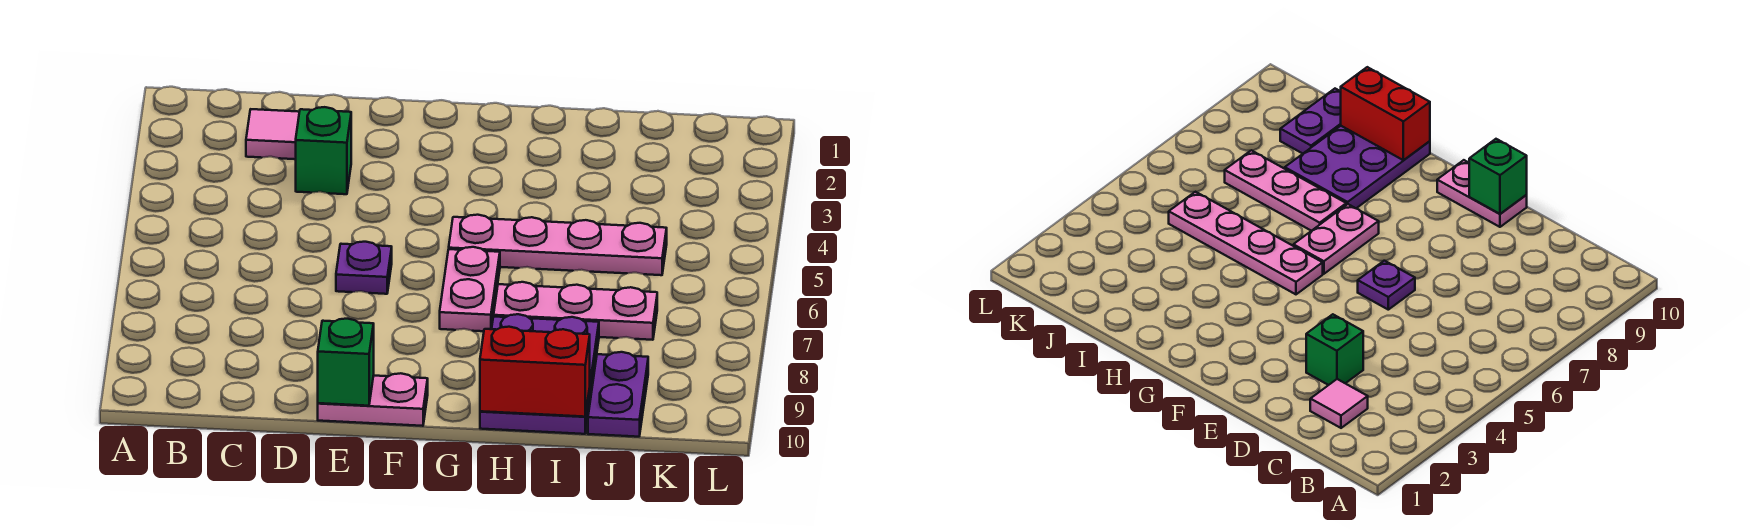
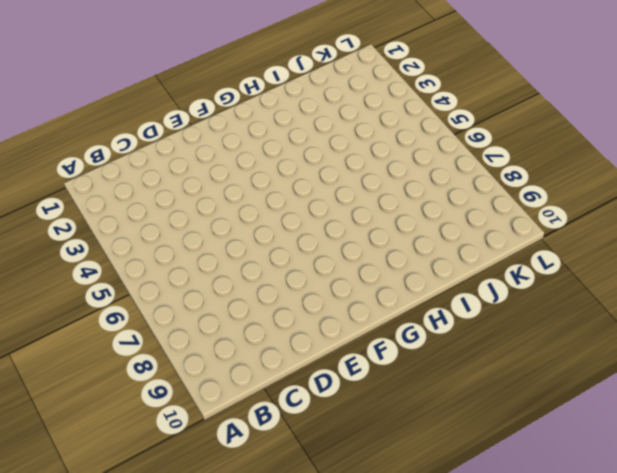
none -> pink 1x1 tile [246,109,299,159]
none -> green 1x1 brick [296,107,351,194]

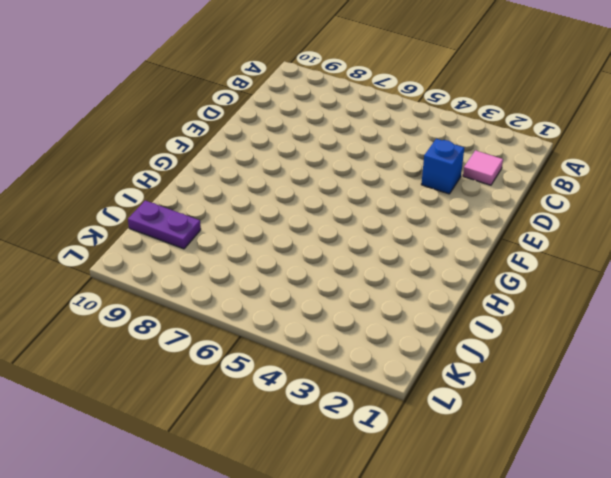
blue 1x1 brick [421,139,464,194] -> green 1x1 brick [296,107,351,194]
none -> purple 1x1 plate [336,242,392,294]
none -> pink 1x2 plate [318,373,428,426]

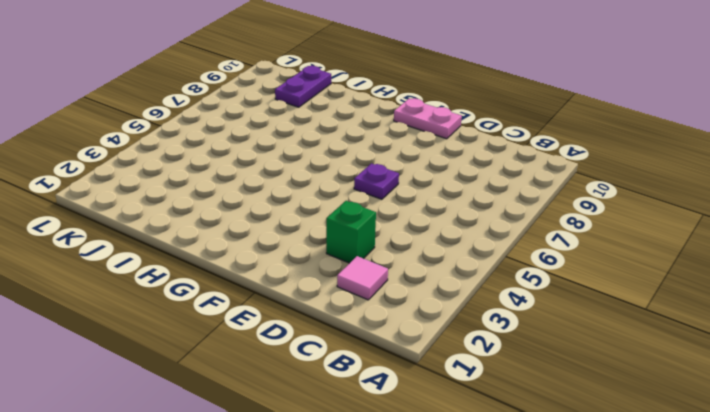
none -> pink 1x4 plate [449,215,667,275]
none -> pink 1x2 plate [440,247,500,331]

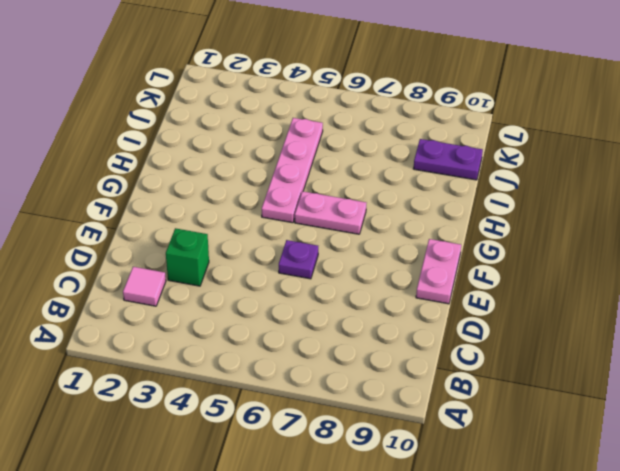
none -> pink 1x3 plate [494,282,657,340]
none -> purple 2x3 plate [480,314,599,434]

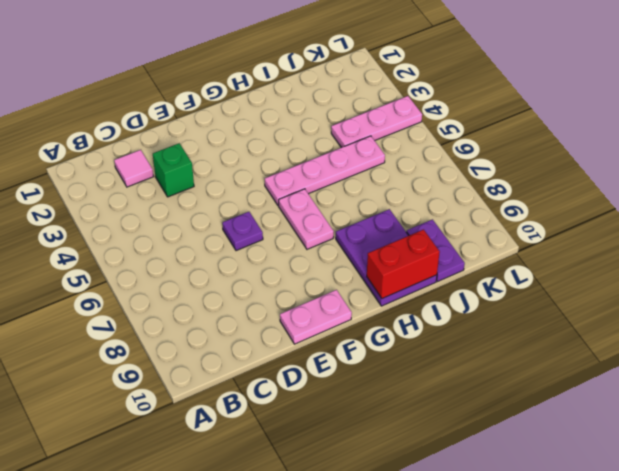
pink 1x3 plate [331,96,422,148] -> pink 1x3 plate moved to [494,282,657,340]
none -> green 1x1 brick [318,319,374,406]

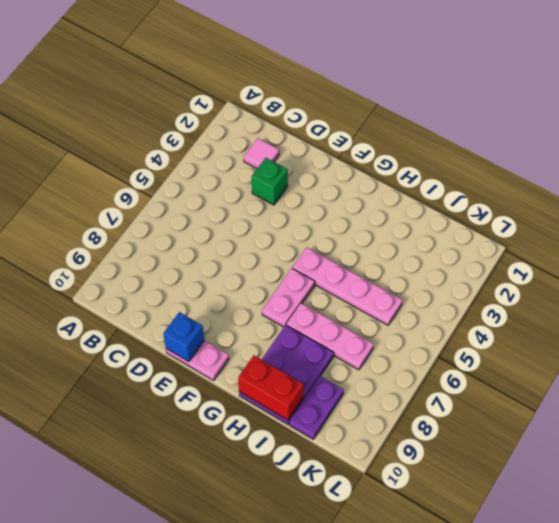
blue 1x1 brick [163,312,204,362] -> green 1x1 brick [318,319,374,406]
none -> purple 1x1 plate [336,242,392,294]

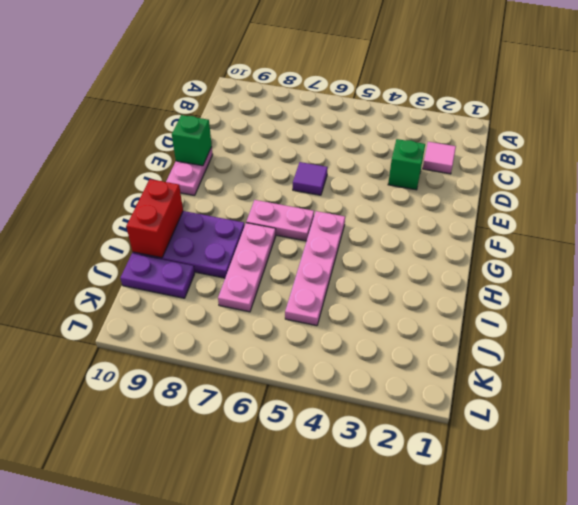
purple 1x1 tile [293,162,328,195] -> purple 1x1 plate [336,242,392,294]

